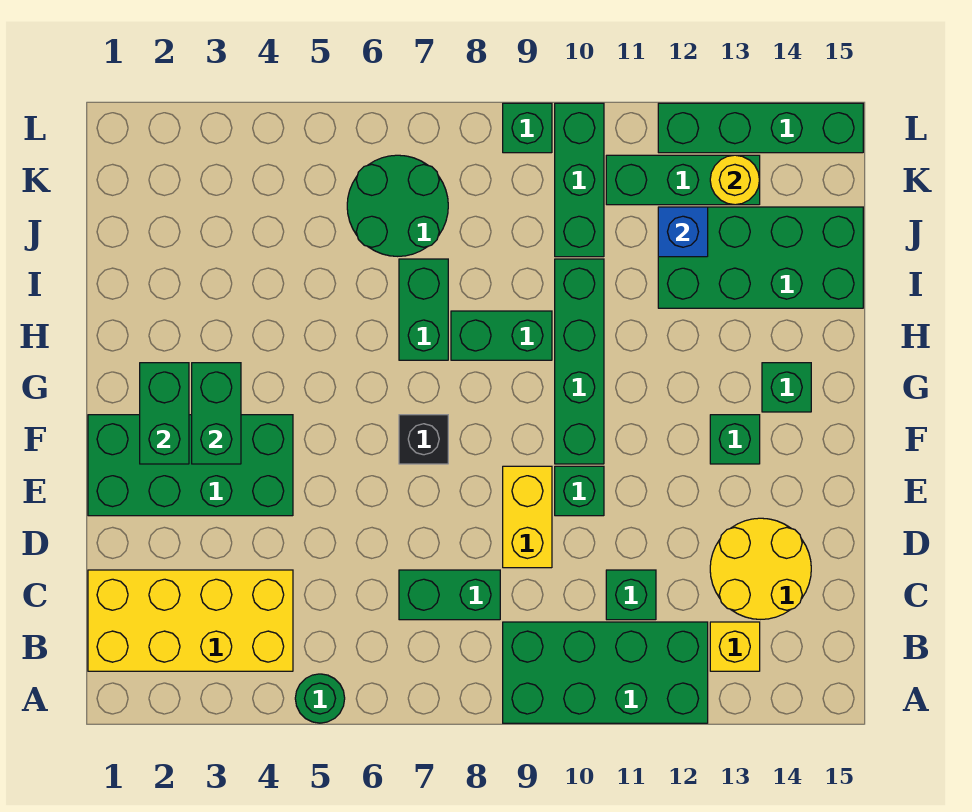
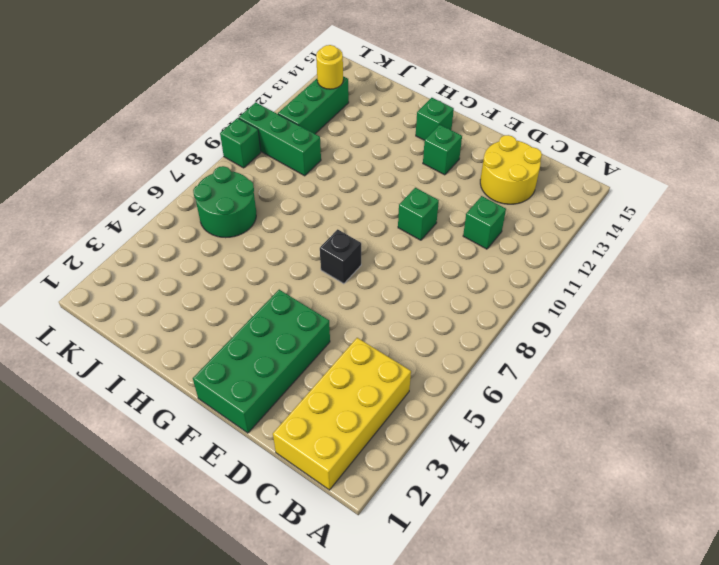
none -> green 1x1 round brick [295,674,345,723]
none -> green 2x4 brick [503,622,708,723]
none -> yellow 1x1 brick [710,622,760,671]

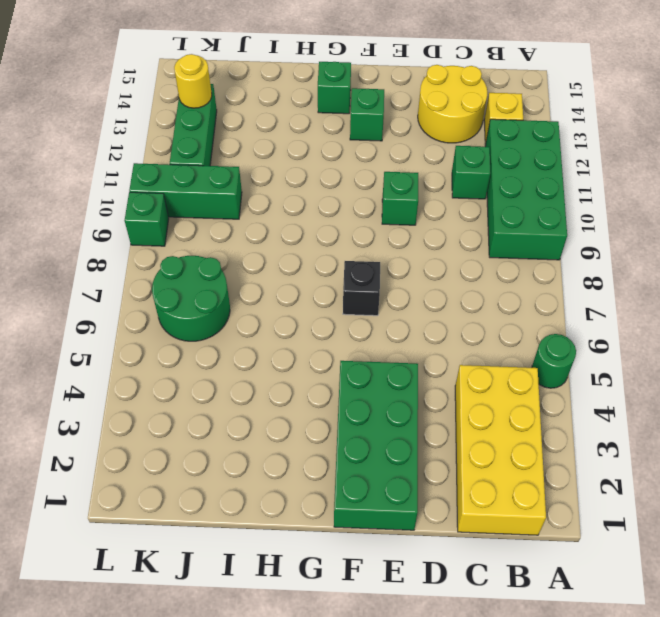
none -> green 1x2 brick [399,570,500,620]
none -> yellow 1x2 brick [503,466,552,568]
none -> green 1x4 brick [555,259,604,464]

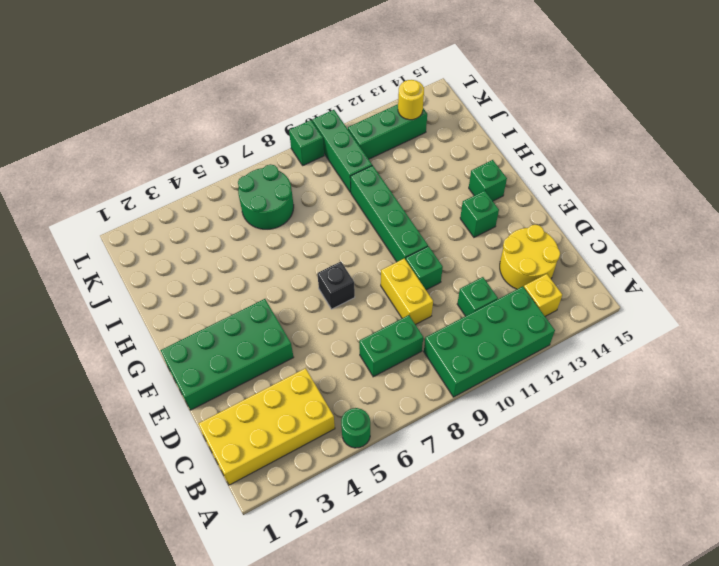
none -> green 1x2 brick [399,259,448,360]
none -> green 1x2 brick [451,311,552,360]
none -> green 2x4 brick [658,207,863,308]

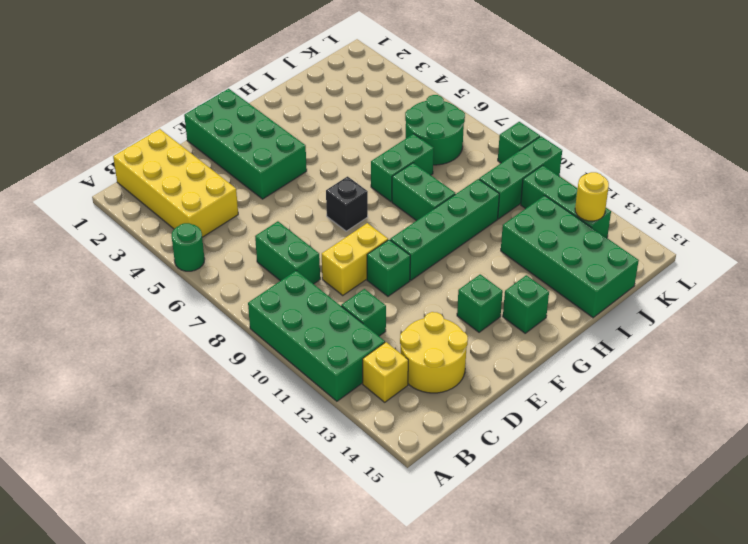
none -> green 1x4 brick [658,103,863,153]
none -> green 1x2 brick [140,363,189,464]
none -> green 1x2 brick [192,363,241,464]

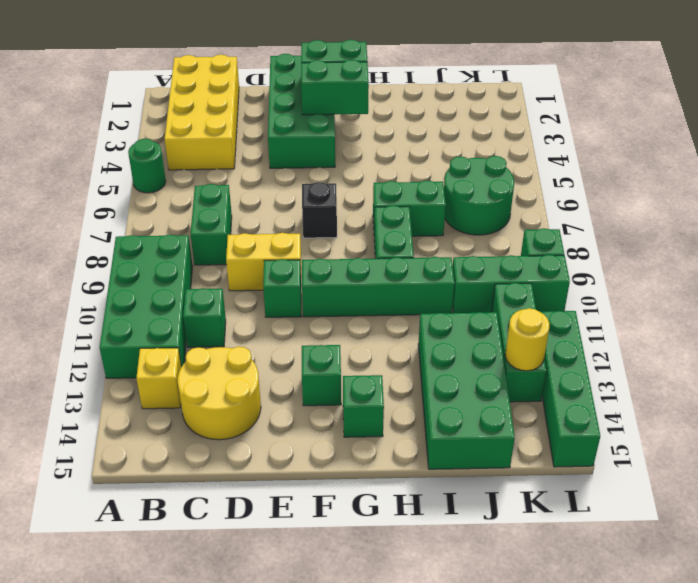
none -> blue 1x1 brick [658,207,708,257]

